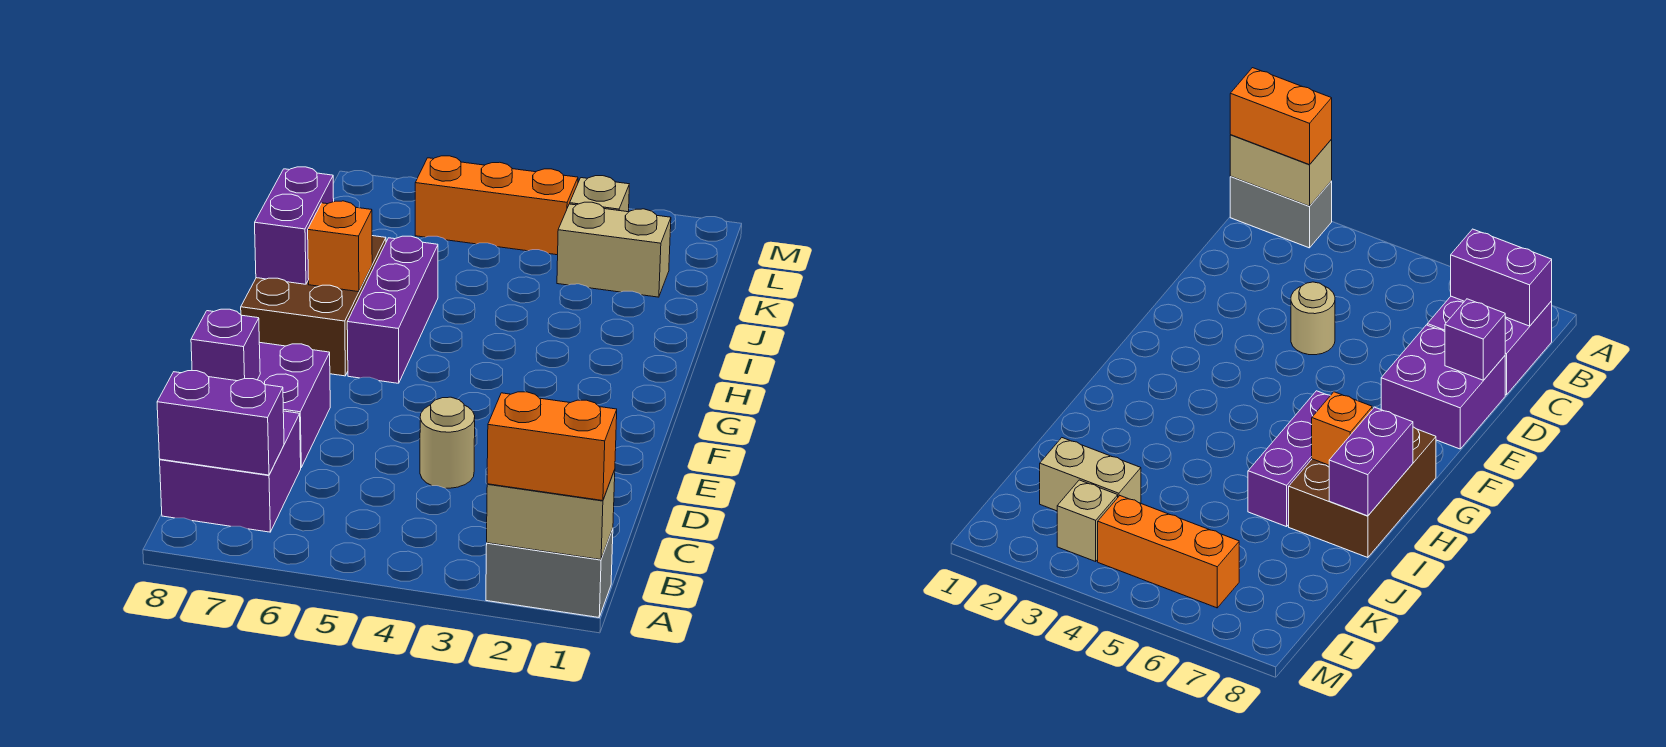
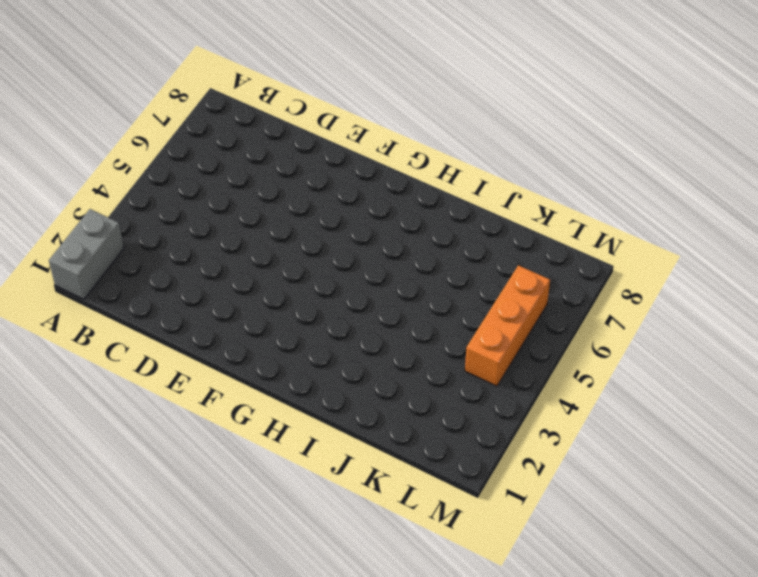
none -> purple 2x2 brick [160,411,301,532]
none -> tan 1x1 round brick [420,397,475,488]
none -> purple 2x2 brick [258,342,330,467]

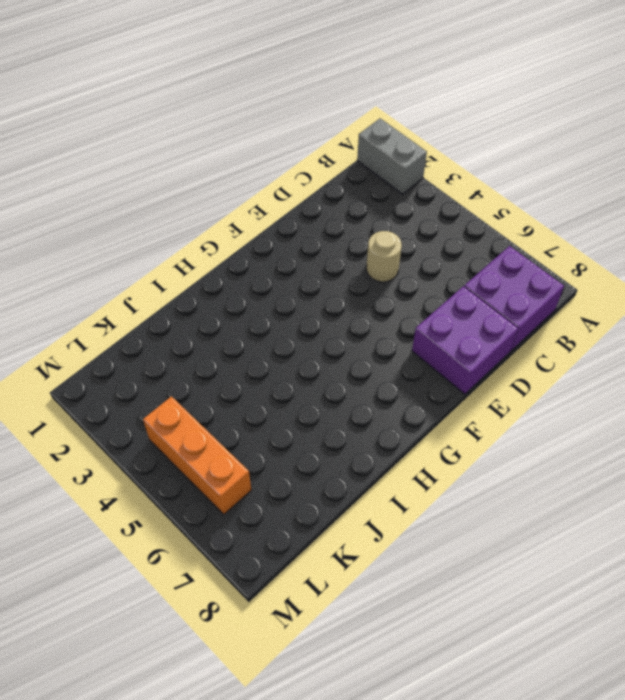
none -> purple 1x3 brick [347,236,438,383]
none -> brown 2x3 brick [241,236,386,376]
none -> tan 1x2 brick [557,202,671,297]

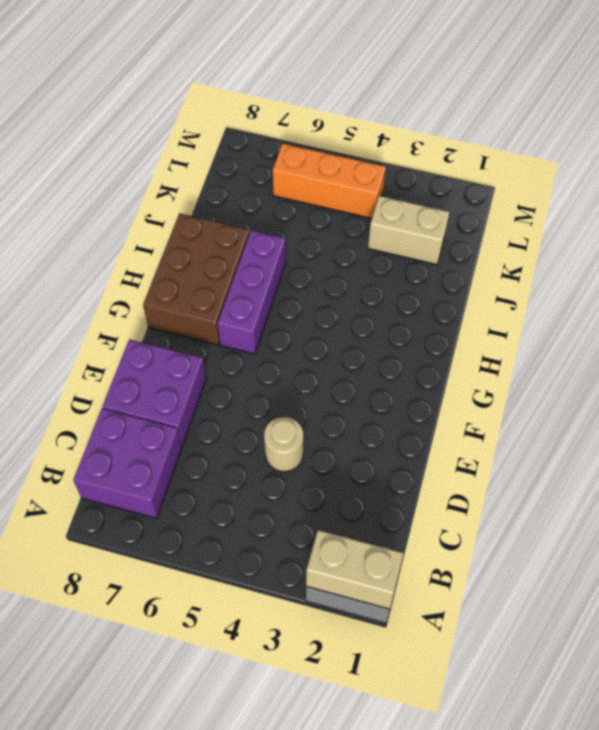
none -> tan 1x1 brick [570,176,629,212]
none -> purple 1x2 brick [157,371,284,475]
none -> purple 1x1 brick [191,309,260,381]

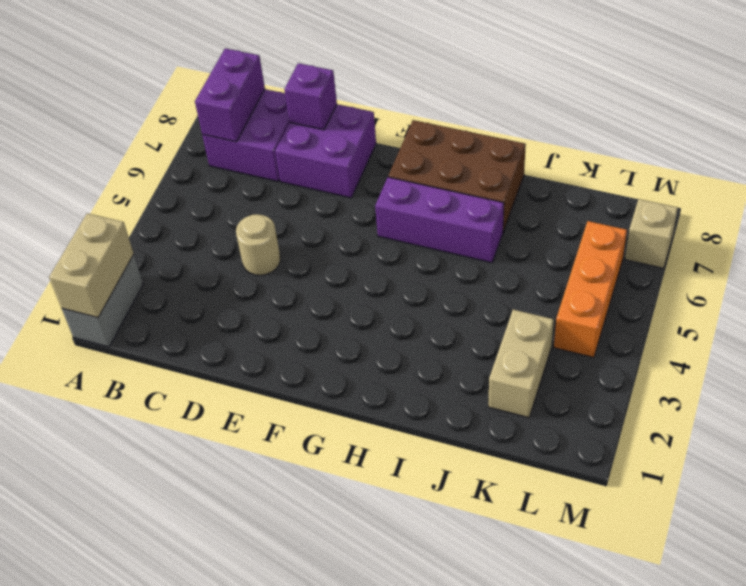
tan 1x1 brick [625,199,678,268] -> tan 1x1 brick moved to [570,176,629,212]
none -> orange 1x1 brick [308,201,372,292]
none -> purple 1x2 brick [255,167,334,284]
none -> orange 1x2 brick [487,392,617,501]

